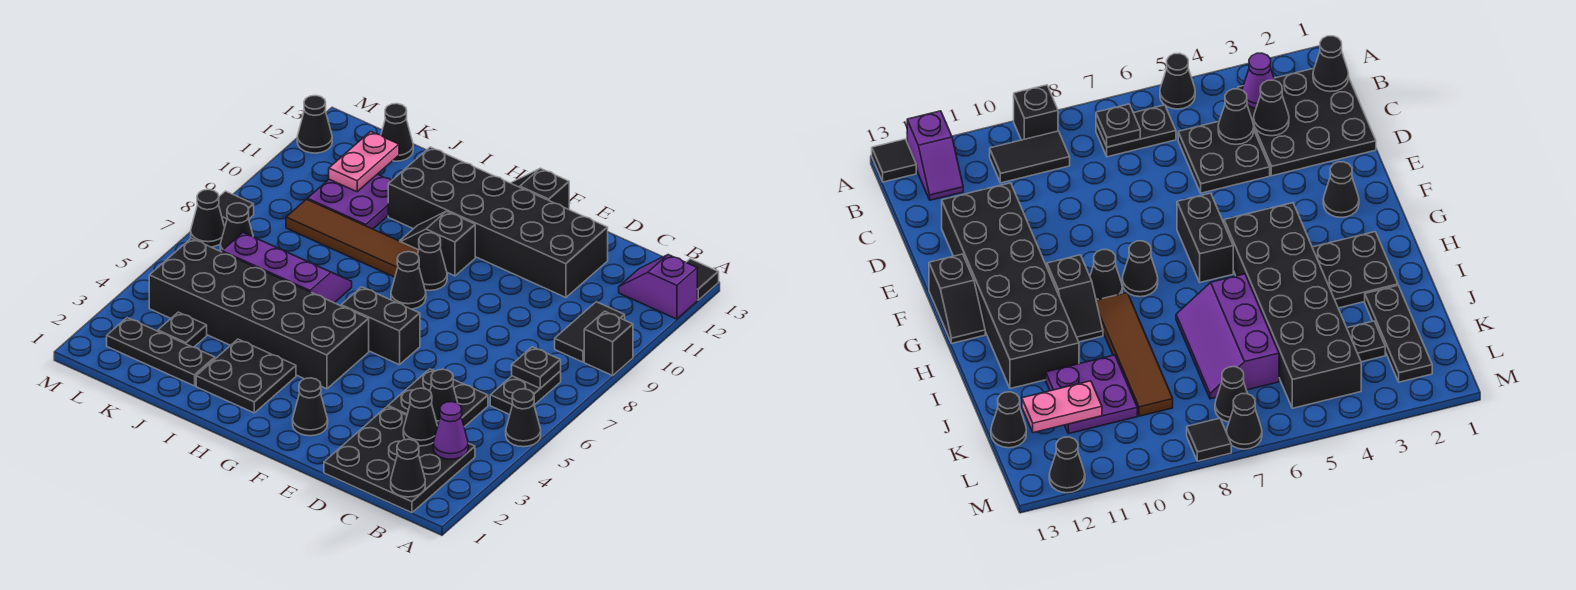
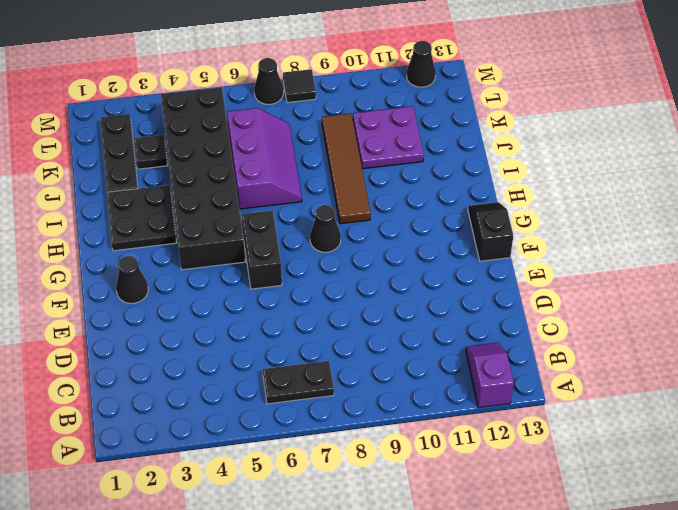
none -> black 1x1 cone [506,389,541,447]
none -> black 1x1 brick [584,311,633,375]
none -> black 1x1 tile [686,259,719,300]
none -> black 3x3 plate [324,407,475,513]

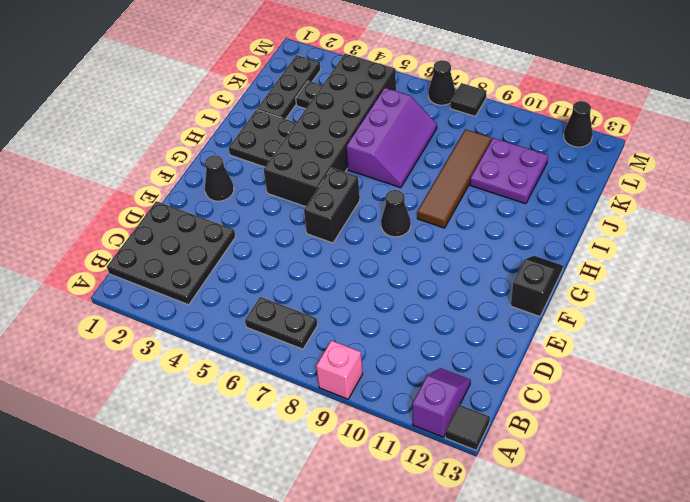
pink 1x1 brick [316,341,363,399] -> black 1x1 brick [584,311,633,375]
none -> black 1x1 cone [506,389,541,447]
none -> black 1x2 tile [555,302,625,362]
none -> black 2x2 plate [388,369,488,427]
none -> black 2x6 brick [388,147,608,297]

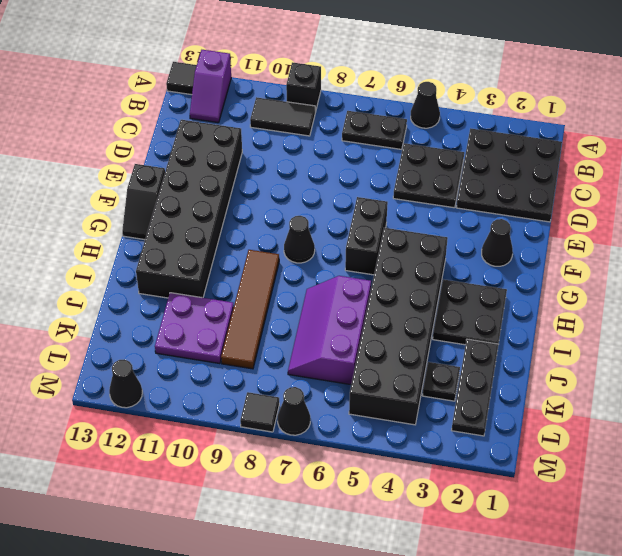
none -> black 1x1 cone [417,233,447,291]
none -> black 1x2 slope [400,211,475,276]
none -> black 1x1 cone [381,104,413,161]
none -> black 1x1 cone [220,203,253,252]

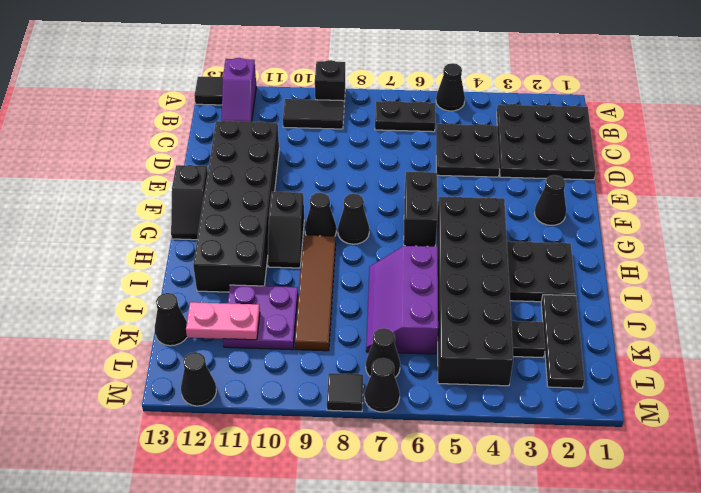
none -> black 1x1 cone [391,439,425,497]
none -> purple 1x1 cone [433,402,468,459]
none -> black 1x1 plate [512,347,561,388]
none -> black 1x1 cone [403,388,438,446]

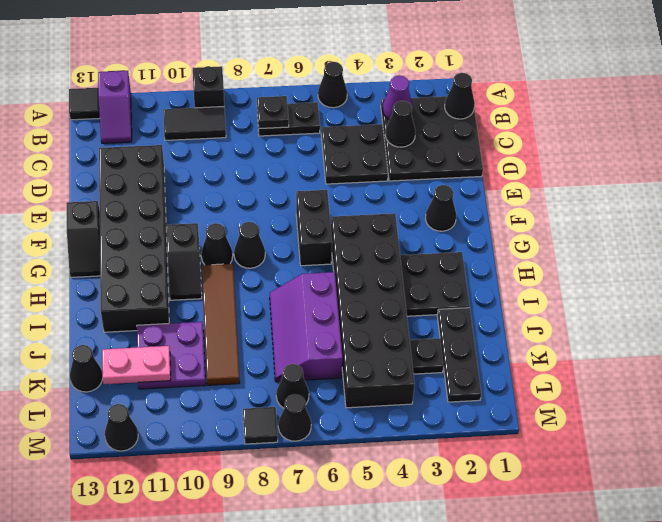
none -> black 1x1 cone [430,369,458,426]

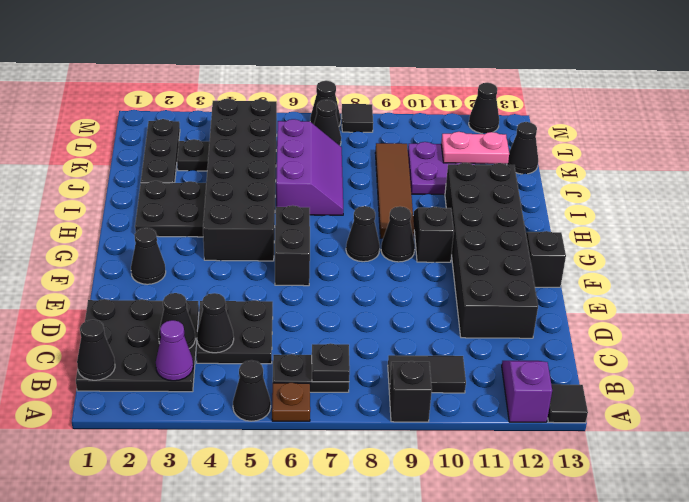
brown 1x1 plate [272,383,310,421] -> none

